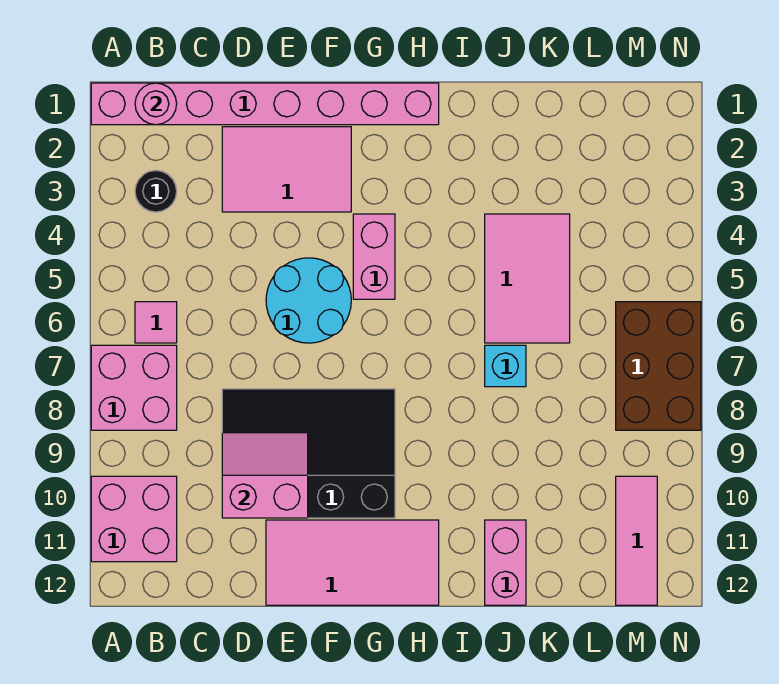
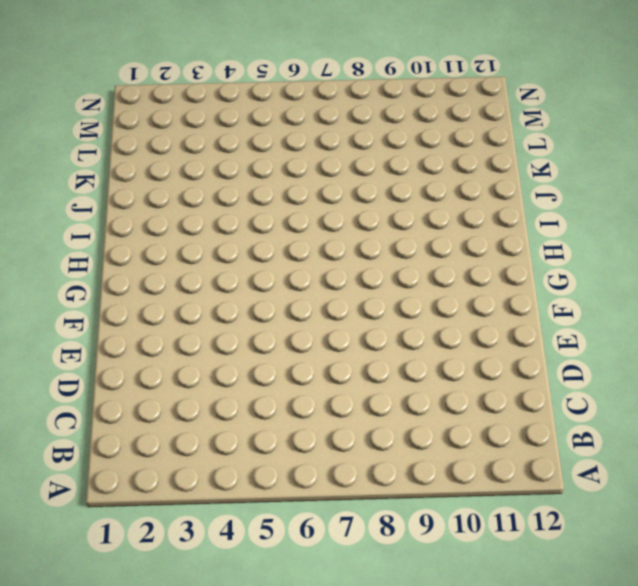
none -> pink 1x8 brick [91,83,439,125]
none -> pink 2x2 brick [91,345,177,430]
none -> pink 2x2 brick [91,476,177,562]

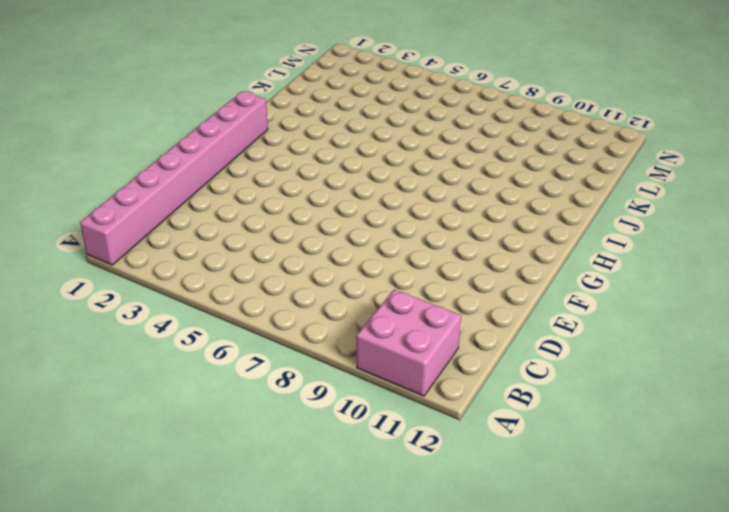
none -> pink 2x2 brick [91,345,177,430]
none -> black 1x1 round brick [135,171,177,212]
none -> pink 1x1 tile [135,302,177,343]

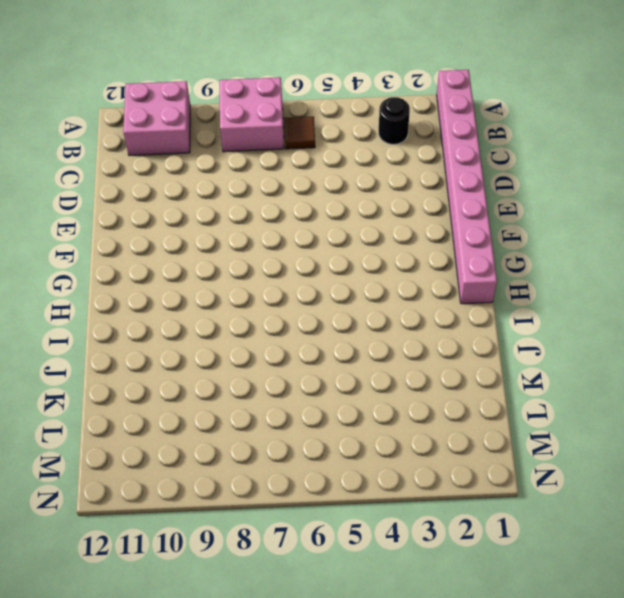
brown 1x1 tile [284,117,315,149] -> pink 1x1 tile [135,302,177,343]
none -> pink 2x3 tile [222,127,351,212]
none -> black 3x4 slope [222,389,395,518]
none -> cyan 2x2 round brick [266,258,351,343]

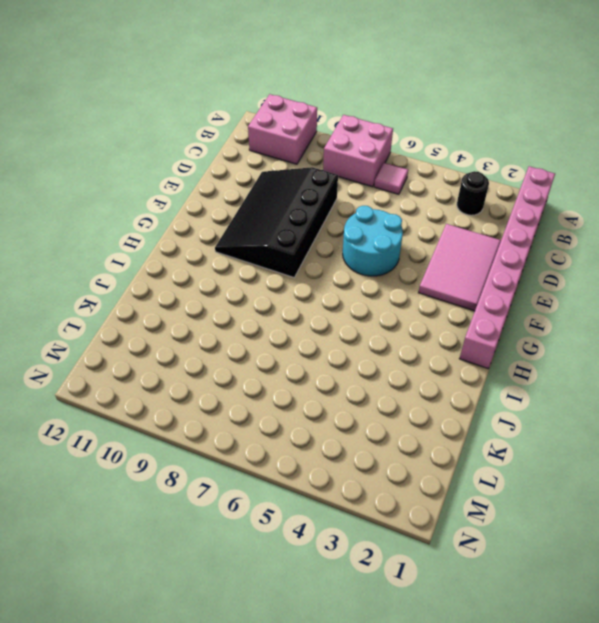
black 3x4 slope [215,167,338,277] -> black 3x4 slope turned to [222,389,395,518]
none -> pink 2x4 tile [266,520,439,605]
none -> pink 1x2 brick [353,214,395,299]
none -> pink 2x3 tile [485,214,570,343]

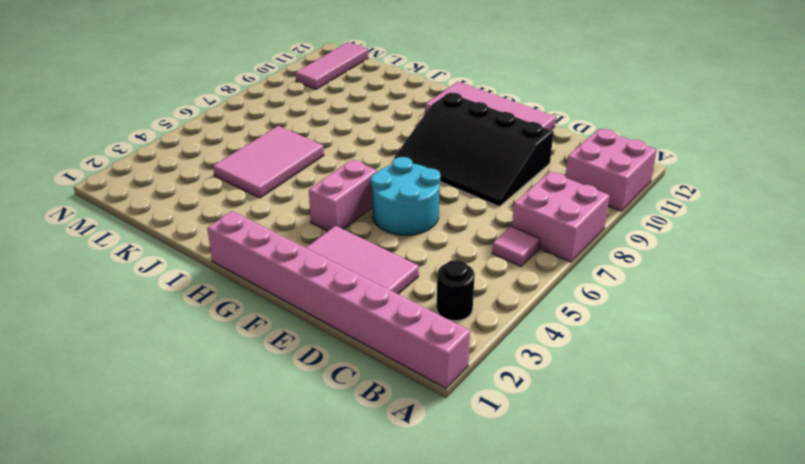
none -> cyan 1x1 brick [485,345,526,387]
none -> pink 1x2 brick [485,520,526,605]
none -> brown 2x3 brick [616,302,701,430]

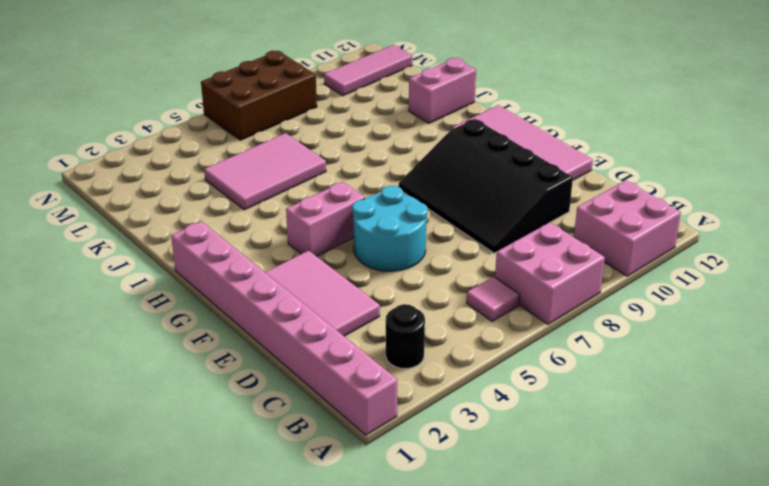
none -> cyan 1x1 brick [485,345,526,387]
none -> pink 1x1 round brick [135,83,177,125]
none -> pink 2x2 slope [222,433,308,518]

